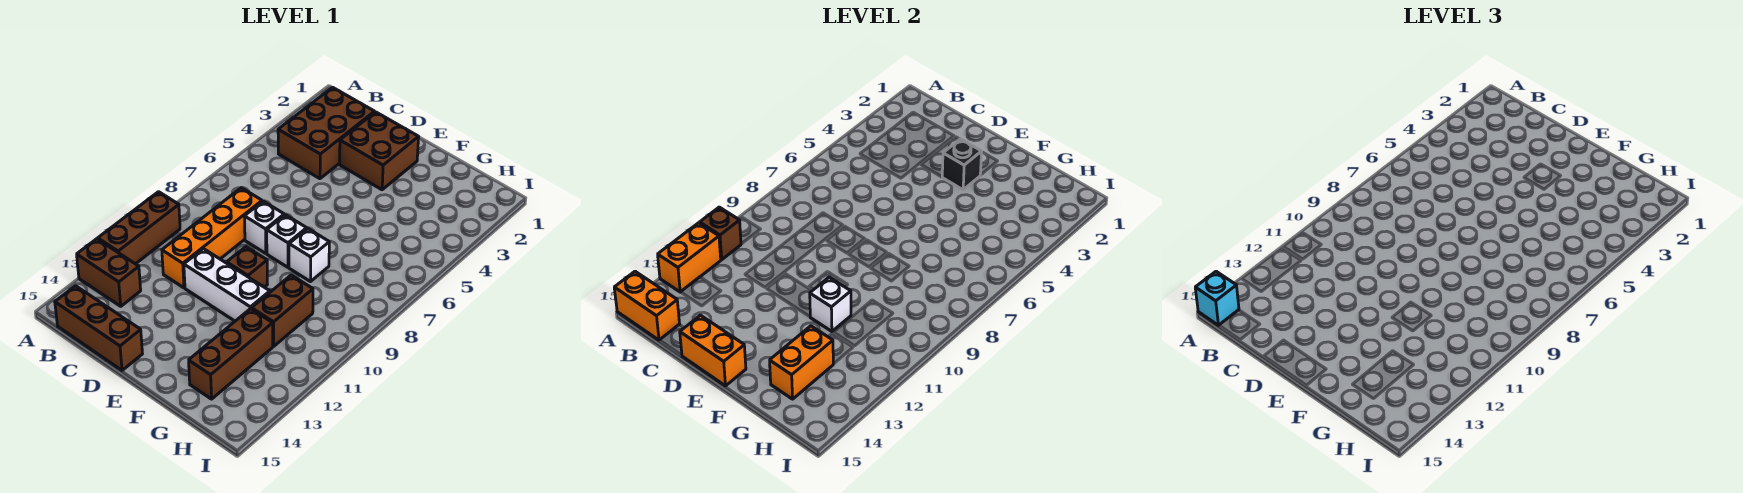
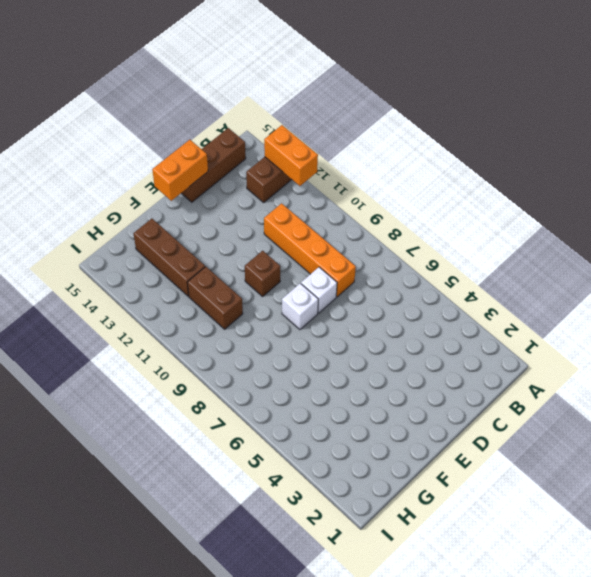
none -> brown 1x3 brick [98,192,180,264]
none -> brown 2x3 brick [278,87,375,179]
none -> brown 2x2 brick [339,112,419,190]

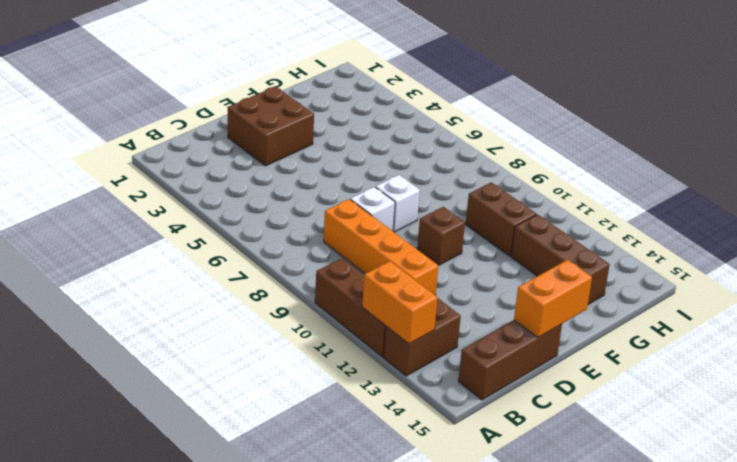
none -> brown 2x3 brick [278,87,375,179]
none -> white 1x3 brick [184,249,270,321]
none -> white 1x1 brick [289,229,329,282]

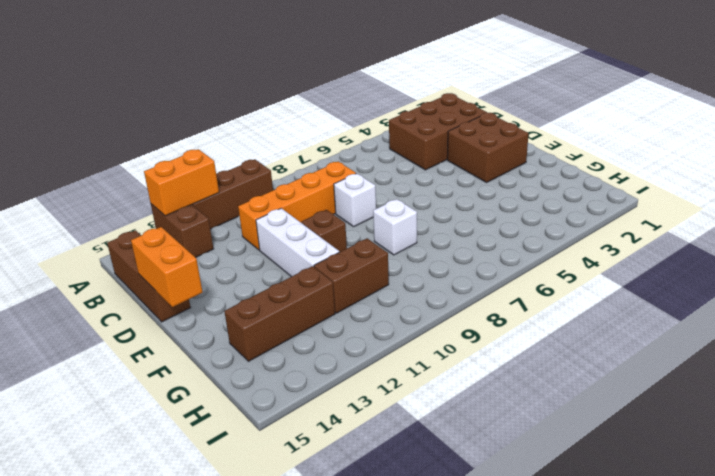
none -> white 1x1 brick [267,215,307,267]
none -> brown 1x1 brick [700,207,741,260]
none -> orange 1x2 brick [614,271,680,340]

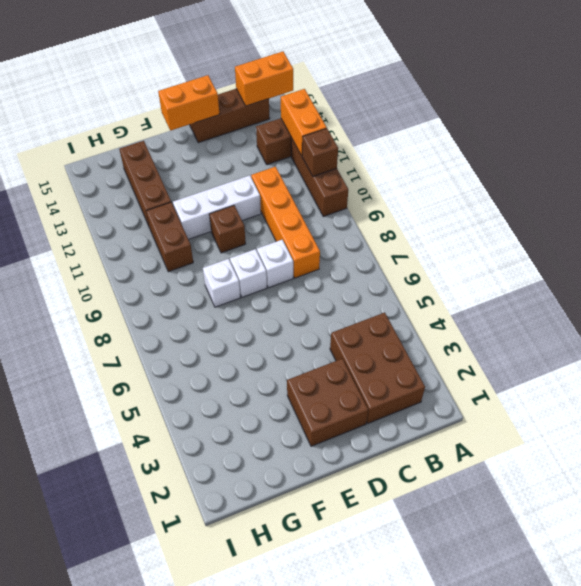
none -> black 1x1 brick [942,139,982,190]
none -> white 1x1 brick [810,277,851,331]
none -> orange 1x2 brick [770,326,833,399]

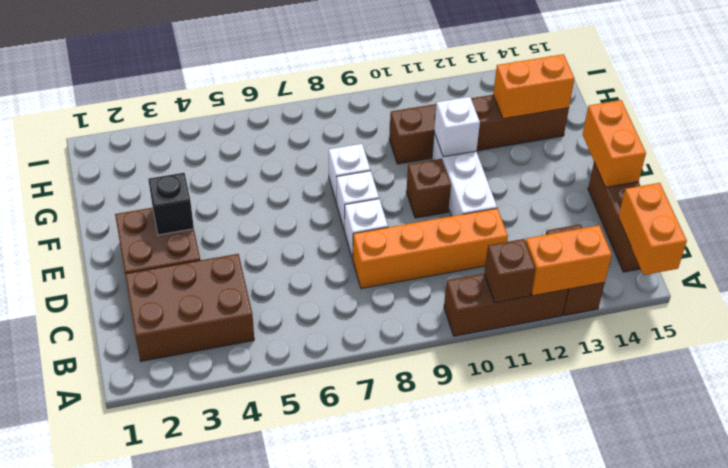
none -> cyan 1x1 brick [1195,271,1239,325]

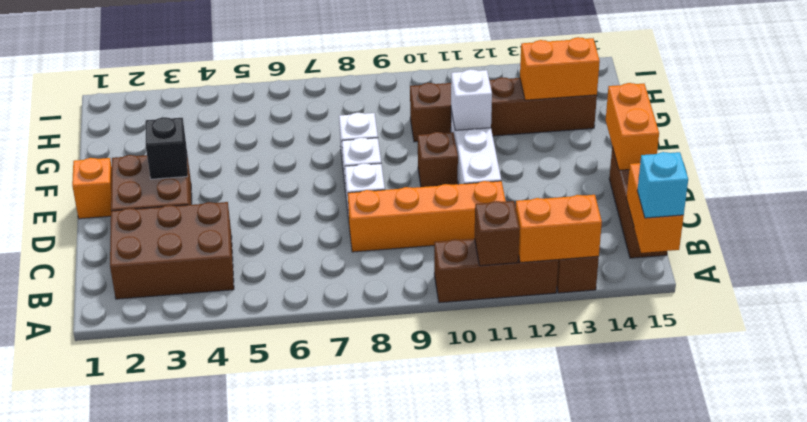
orange 1x1 brick [72,158,112,219] -> none

